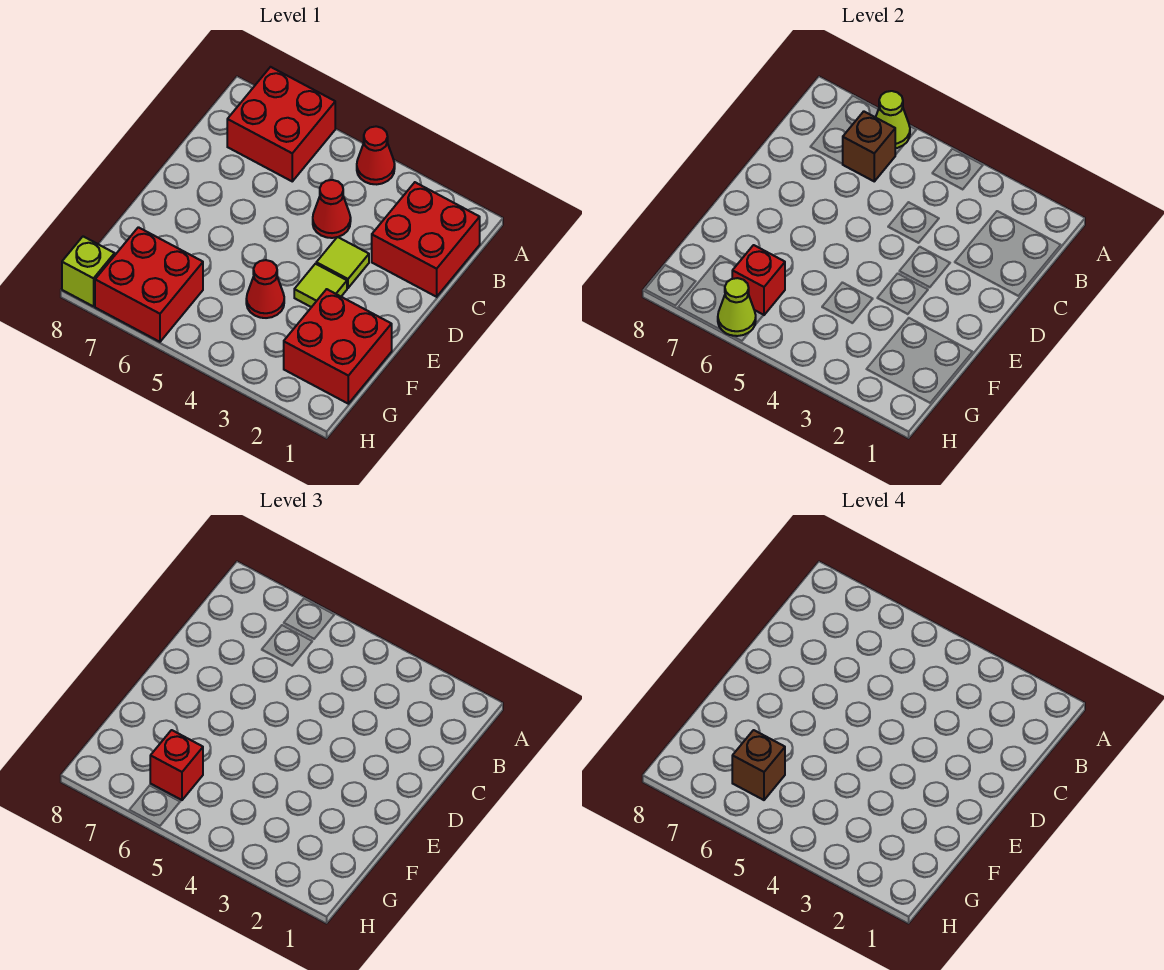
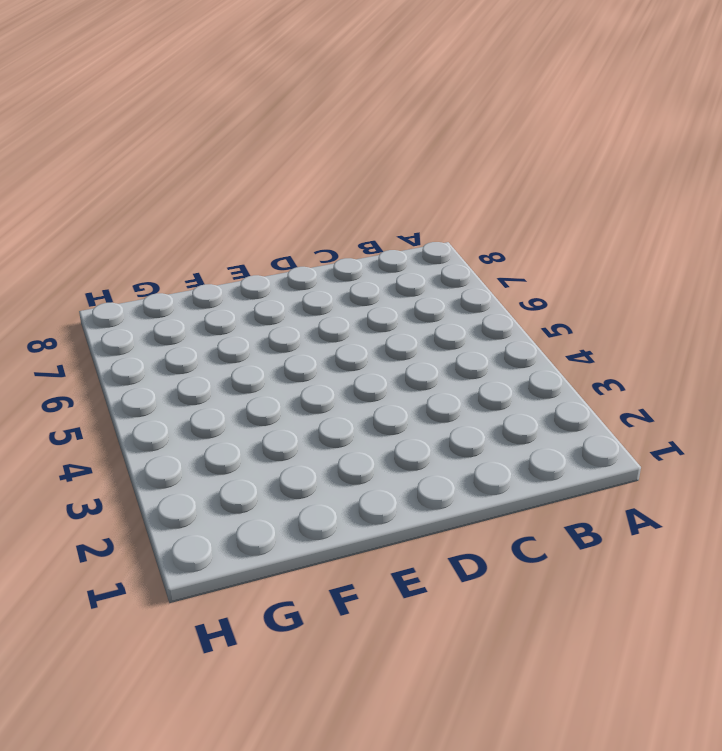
none -> red 1x1 cone [357,126,395,184]
none -> red 2x2 brick [227,67,335,181]
none -> red 2x2 brick [372,182,480,297]

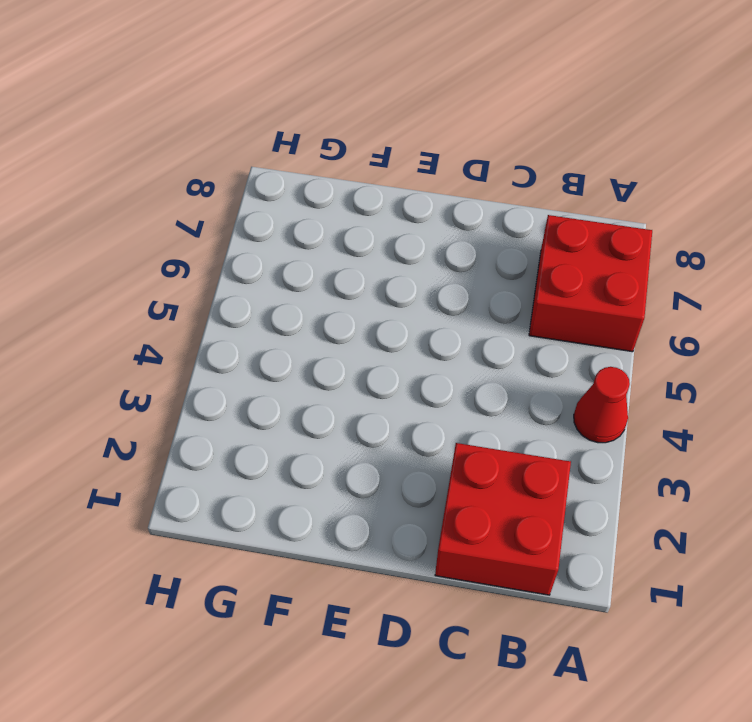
none -> red 1x1 cone [313,180,351,238]
none -> lime 1x1 tile [316,237,369,288]
none -> lime 1x1 tile [294,264,347,307]

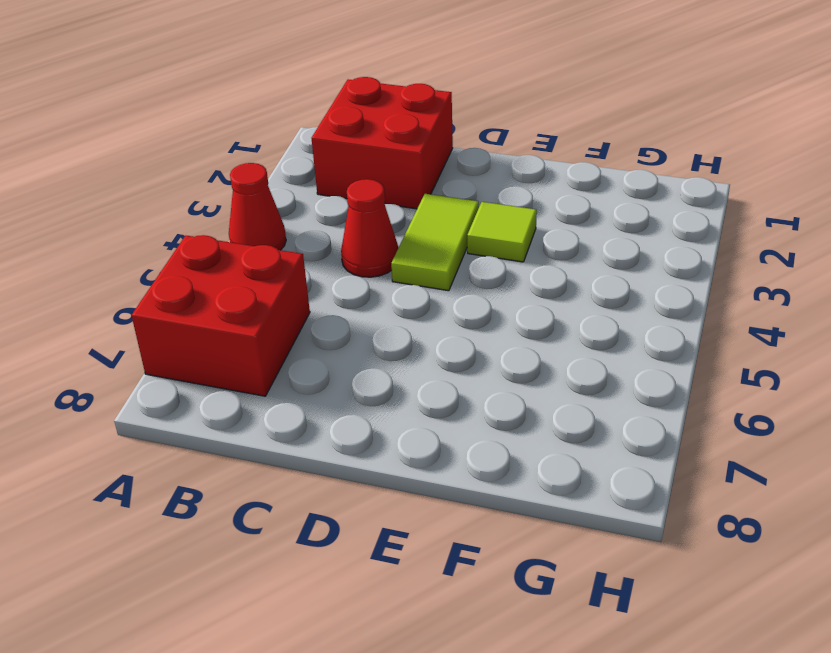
lime 1x2 tile [391,194,479,291] -> lime 1x1 tile [316,237,369,288]
none -> red 2x2 brick [284,289,392,404]
none -> red 1x1 cone [246,260,284,318]
none -> red 2x2 brick [95,227,203,342]

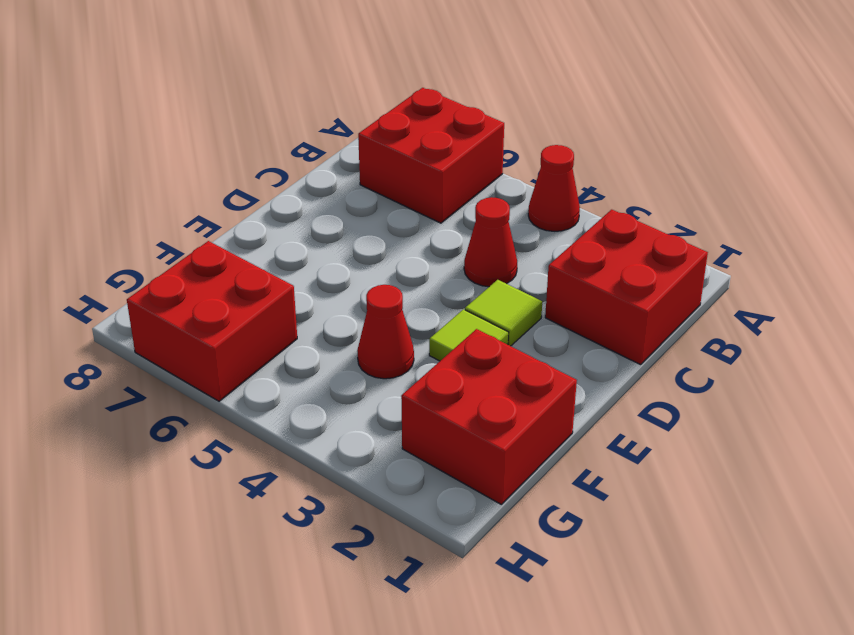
none -> lime 1x1 brick [62,236,115,306]
none -> lime 1x1 cone [876,91,910,148]
none -> brown 1x1 brick [843,111,895,181]

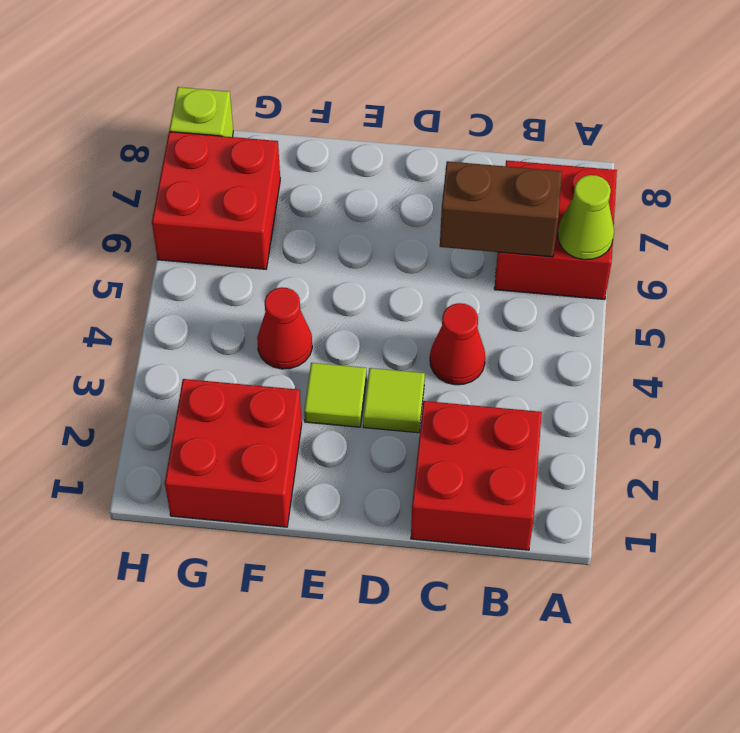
brown 1x2 brick [440,161,562,257] -> brown 1x1 brick [843,111,895,181]
none -> red 1x1 cone [357,126,395,184]
none -> red 1x1 brick [732,245,785,315]
none -> lime 1x1 cone [718,278,756,336]

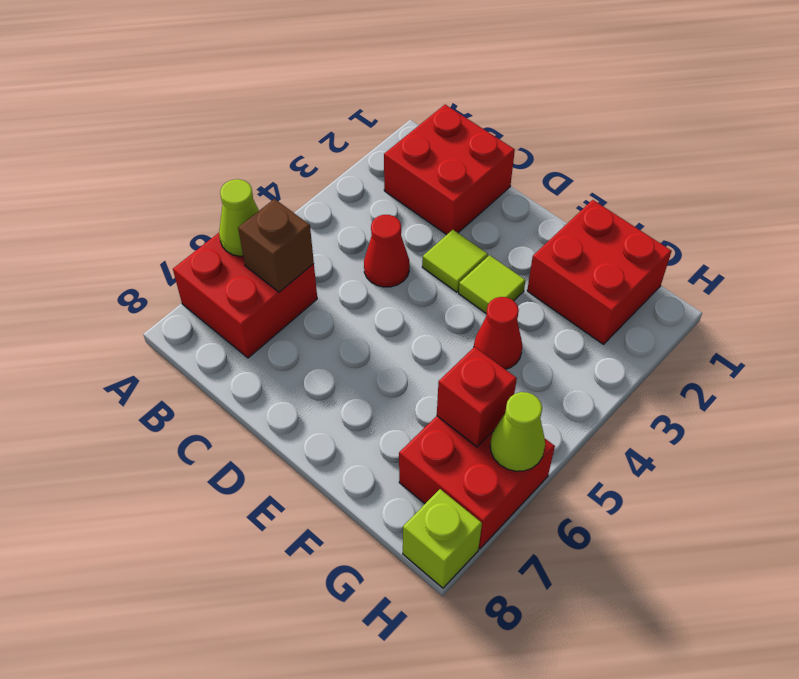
none -> red 1x1 cone [357,126,395,184]
none -> red 1x1 brick [150,730,203,800]
none -> brown 1x1 brick [732,730,785,800]

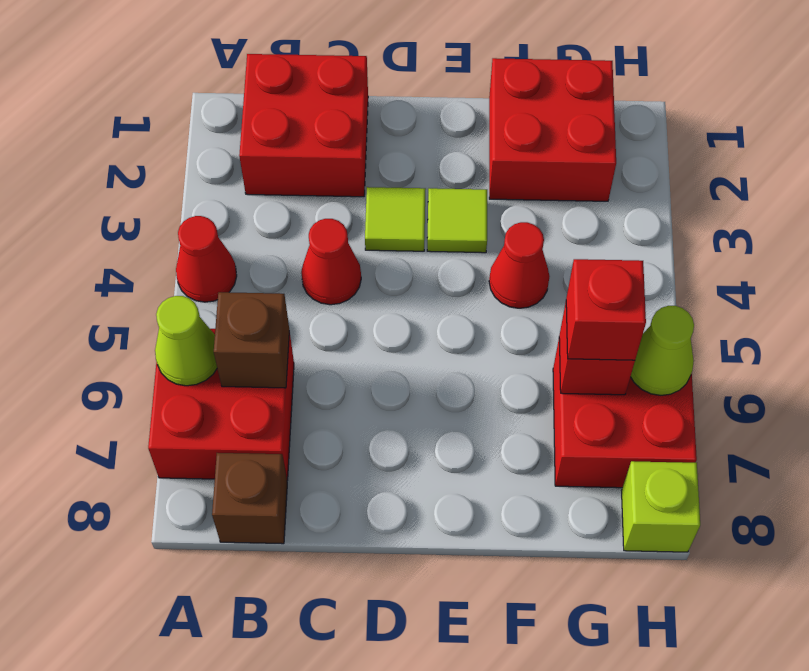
brown 1x1 brick [212,453,287,544] -> brown 1x1 brick moved to [732,730,785,800]

